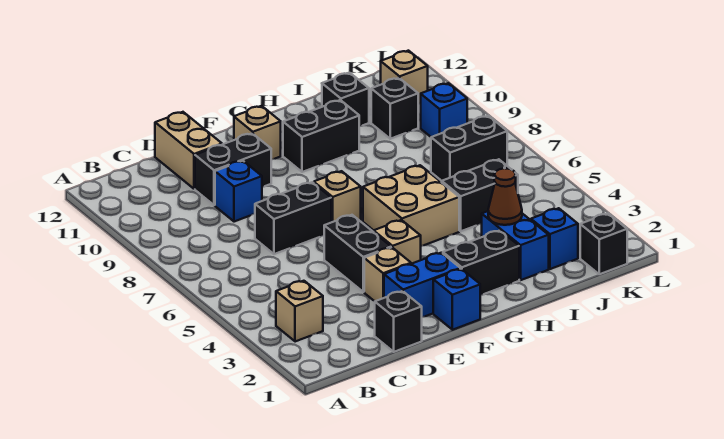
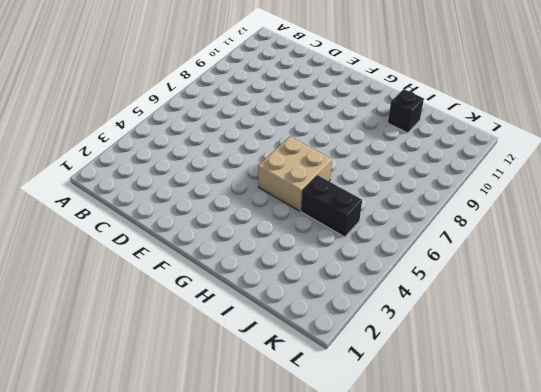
none -> tan 1x1 brick [276,281,323,342]
none -> black 1x1 brick [375,291,422,352]
none -> black 1x2 brick [255,182,331,254]

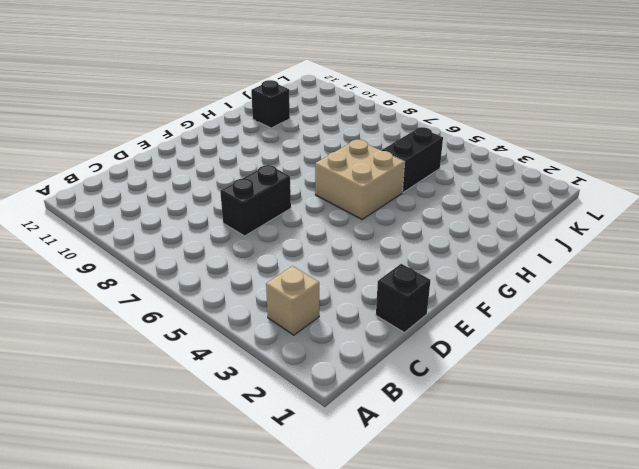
none -> blue 1x1 brick [215,161,262,222]
none -> black 1x2 brick [195,133,271,205]
none -> tan 1x2 brick [155,112,222,189]

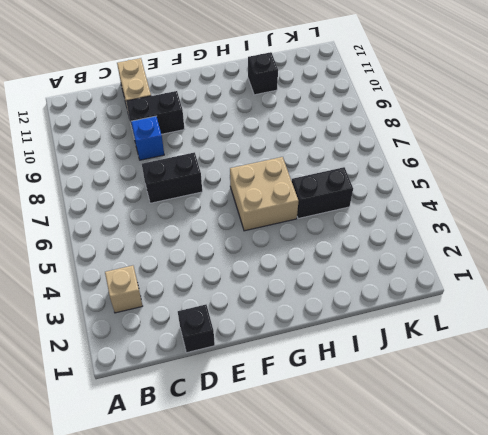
none -> blue 1x2 brick [384,253,460,317]
none -> tan 1x1 brick [364,247,411,301]
none -> black 1x2 brick [324,215,391,292]

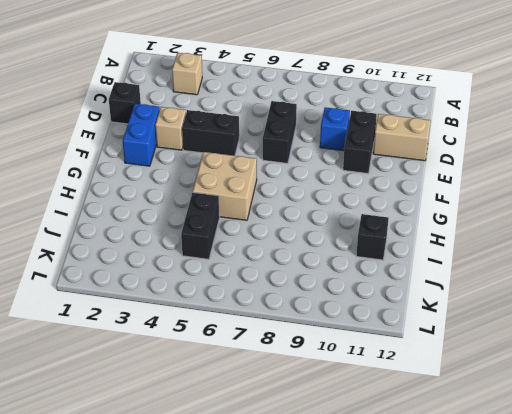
none -> blue 1x1 brick [433,269,480,330]
none -> tan 1x1 brick [374,220,421,264]
none -> tan 1x1 brick [314,171,361,222]

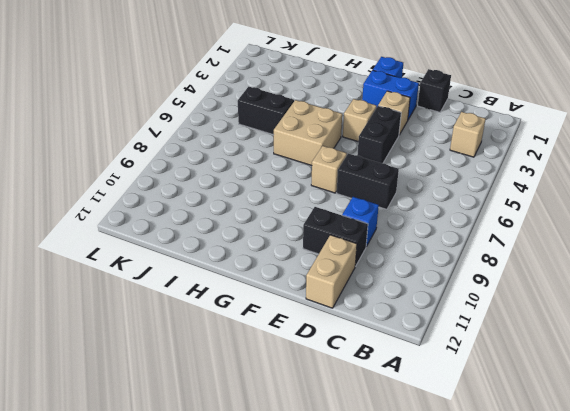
none -> tan 1x1 brick [234,106,281,159]
none -> black 1x2 brick [443,231,519,295]
none -> black 1x2 brick [283,100,359,172]

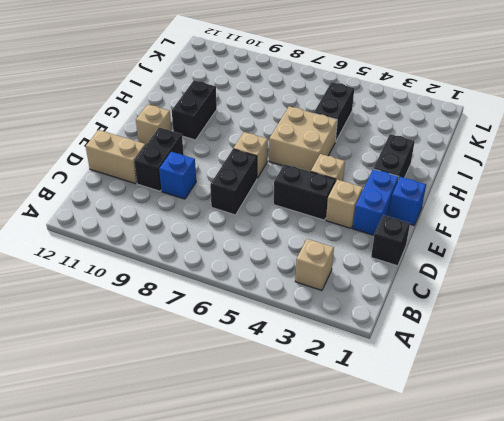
none -> blue 1x2 brick [482,211,549,280]
none -> black 1x1 brick [322,73,369,126]
none -> blue 1x1 brick [531,208,578,269]

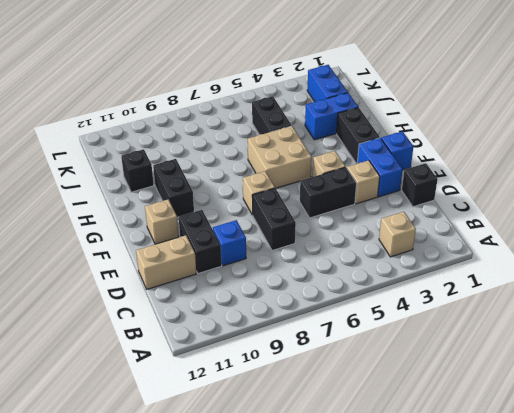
blue 1x2 brick [307,65,348,102] -> blue 1x1 brick [531,208,578,269]
none -> black 1x2 brick [431,116,507,181]
none -> black 1x1 brick [371,78,418,139]
none -> black 1x1 brick [580,214,627,274]

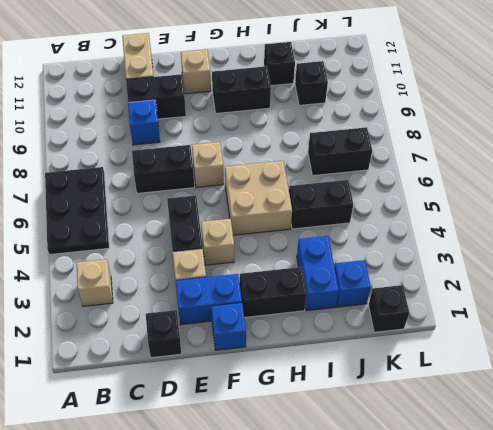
black 2x3 plate [45,167,109,255] -> none
none -> blue 1x1 brick [421,83,467,137]
none -> tan 1x1 brick [381,51,428,104]
none -> brown 1x1 cone [488,168,522,225]

